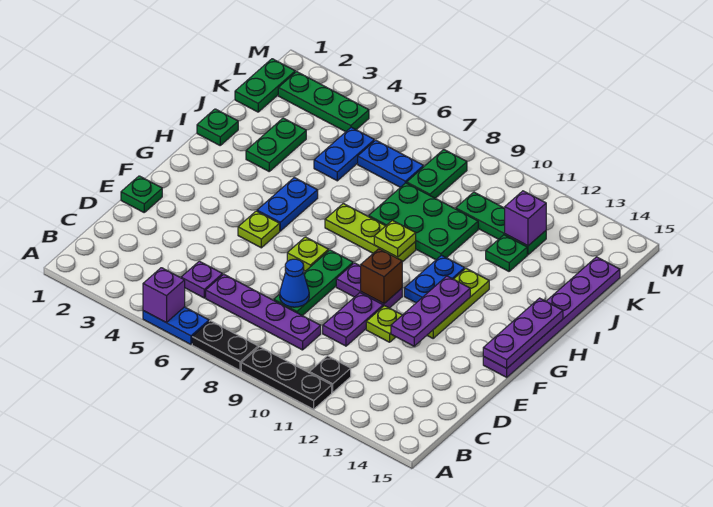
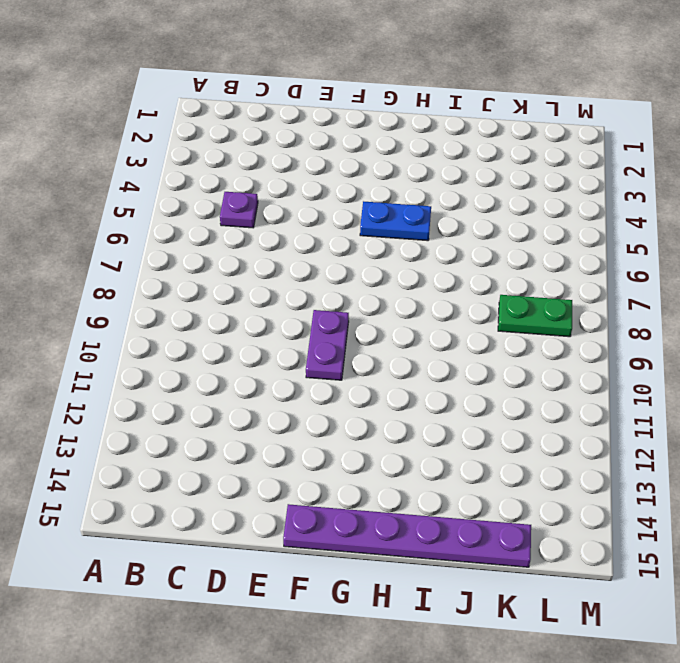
none -> blue 1x2 plate [143,307,209,344]
none -> black 1x2 plate [192,321,258,370]
none -> black 1x3 plate [241,347,332,409]
none -> black 1x1 plate [309,356,351,393]

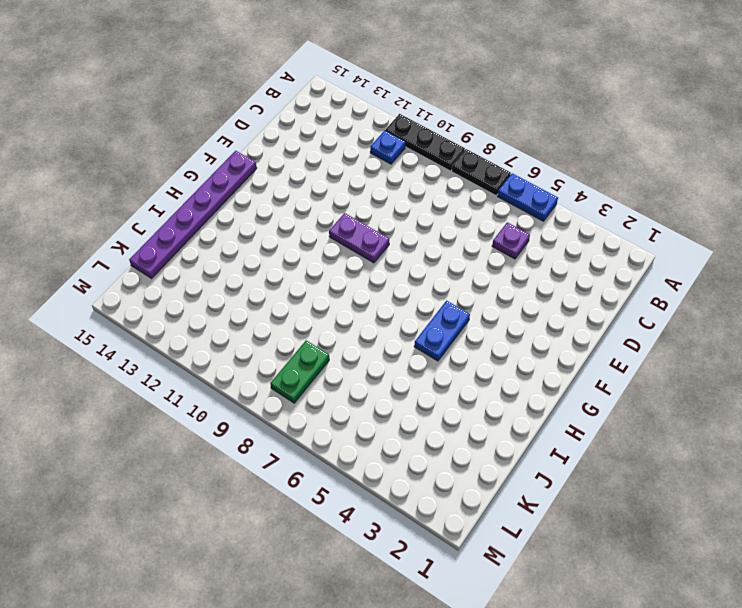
blue 1x1 plate [370,130,406,164] -> black 1x1 plate [309,356,351,393]
none -> purple 1x4 plate [206,274,321,350]
none -> green 1x3 plate [274,250,353,316]
none -> purple 1x2 plate [323,293,383,346]
none -> green 1x1 plate [121,176,162,212]

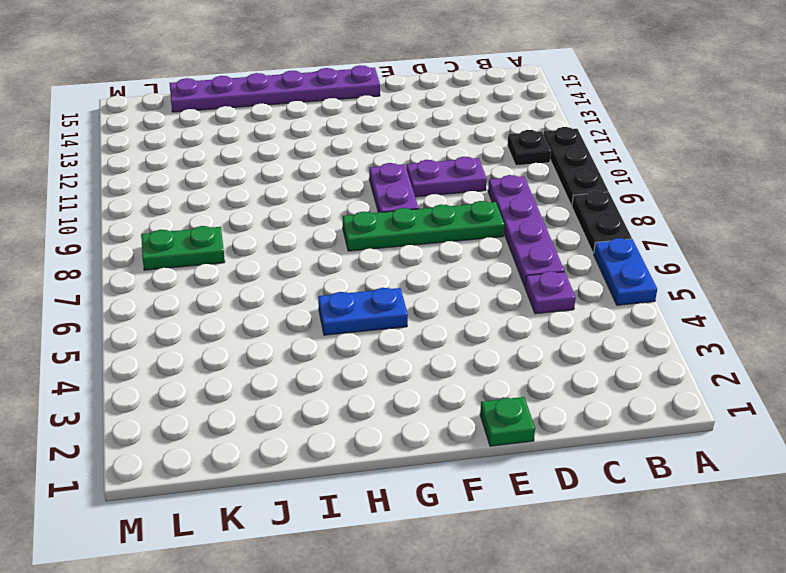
green 1x4 plate [343,201,504,251] -> green 1x3 plate [274,250,353,316]
none -> lime 1x1 plate [366,306,402,342]
none -> lime 1x1 plate [238,211,280,248]
none -> lime 1x1 plate [287,237,329,271]
none -> lime 1x3 plate [427,268,489,338]

